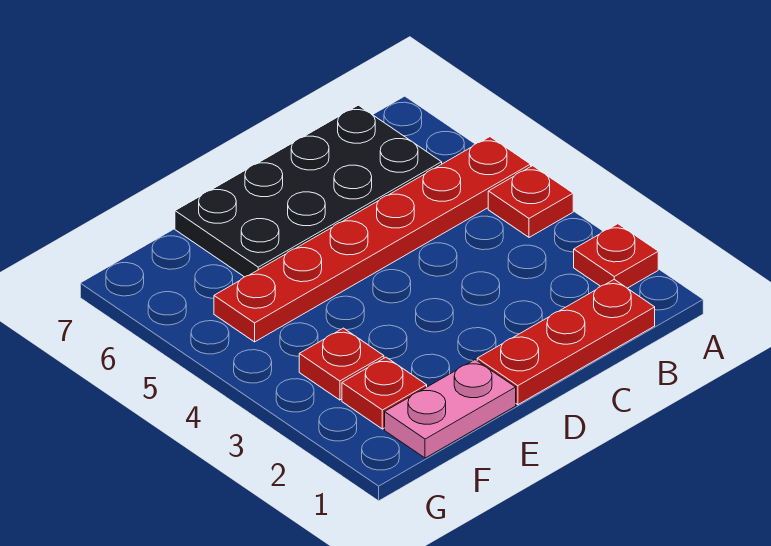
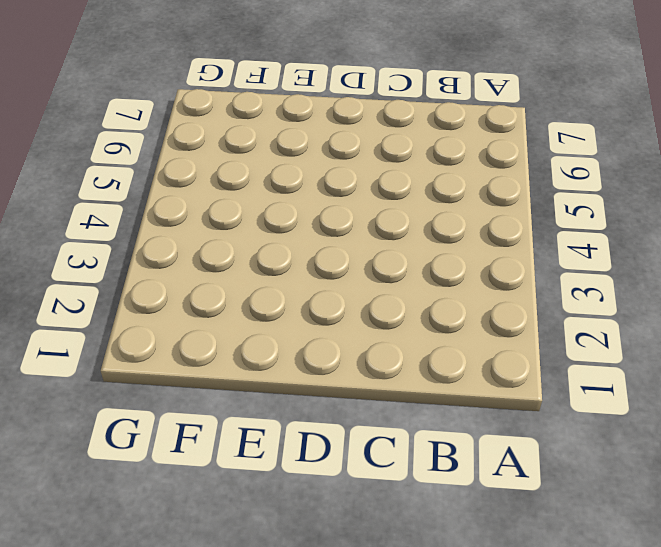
none -> red 1x1 plate [574,224,658,288]
none -> red 1x1 plate [488,166,573,237]

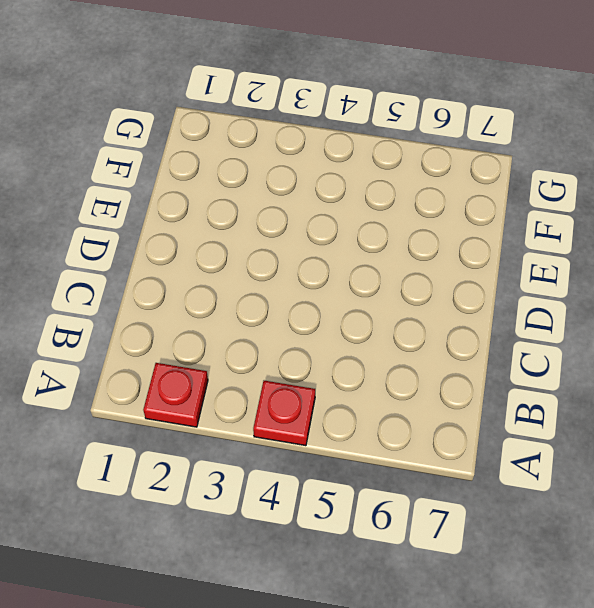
none -> red 1x6 plate [214,137,531,342]
none -> red 1x3 plate [477,280,655,405]

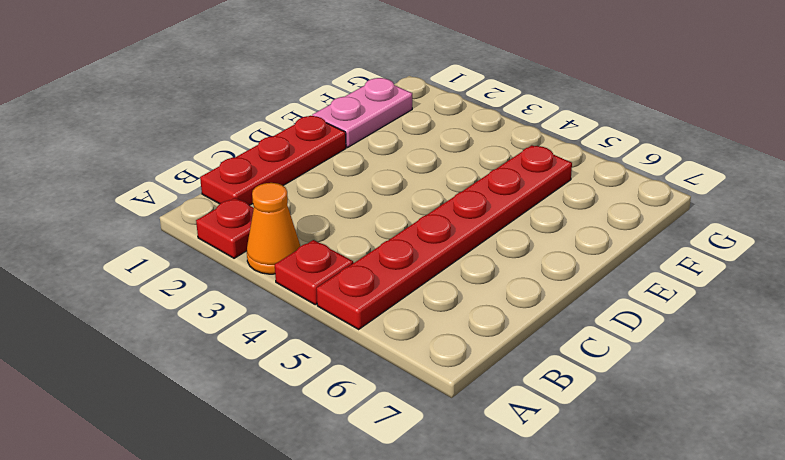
orange 1x1 cone [247,183,300,274] -> none
none -> black 2x4 plate [175,105,442,277]
none -> red 1x1 plate [342,357,427,429]

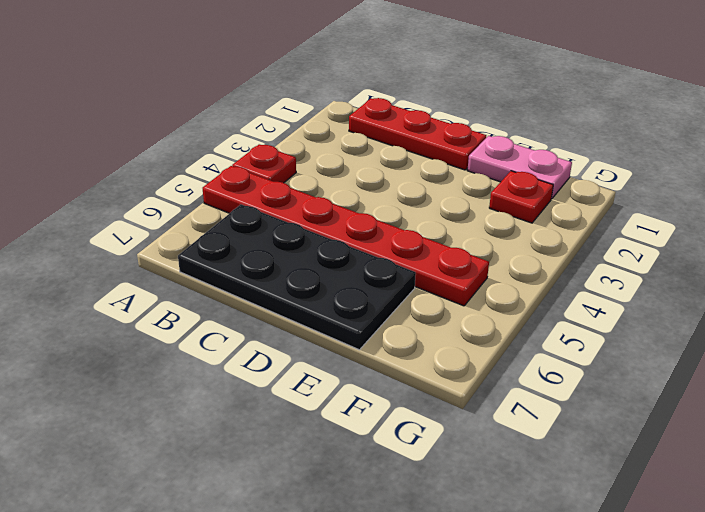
none -> red 1x1 plate [574,224,658,288]
none -> red 1x1 plate [299,328,384,400]

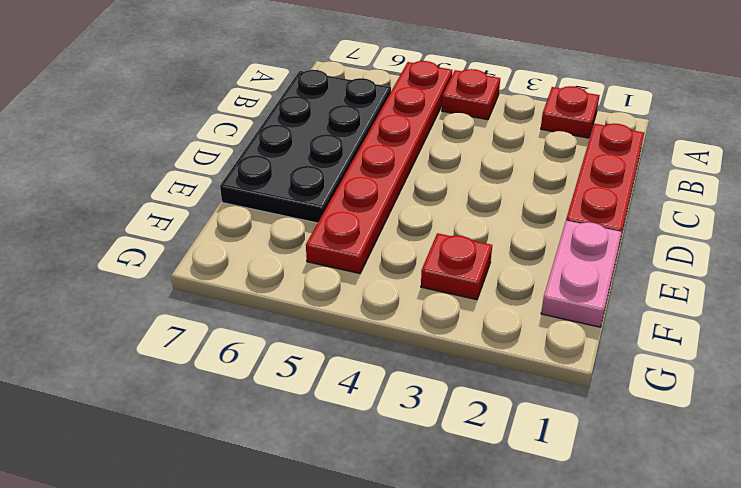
none -> red 1x1 plate [342,357,427,429]

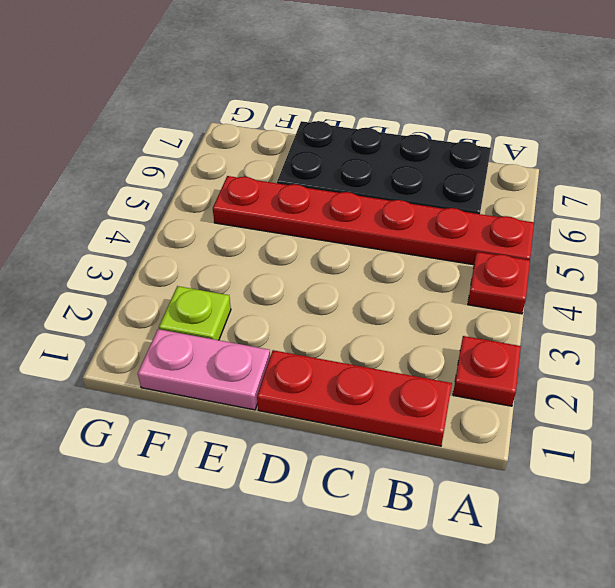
lime 1x1 plate [159,286,231,340] -> red 1x1 plate [342,357,427,429]
none -> red 1x1 plate [299,328,384,400]

